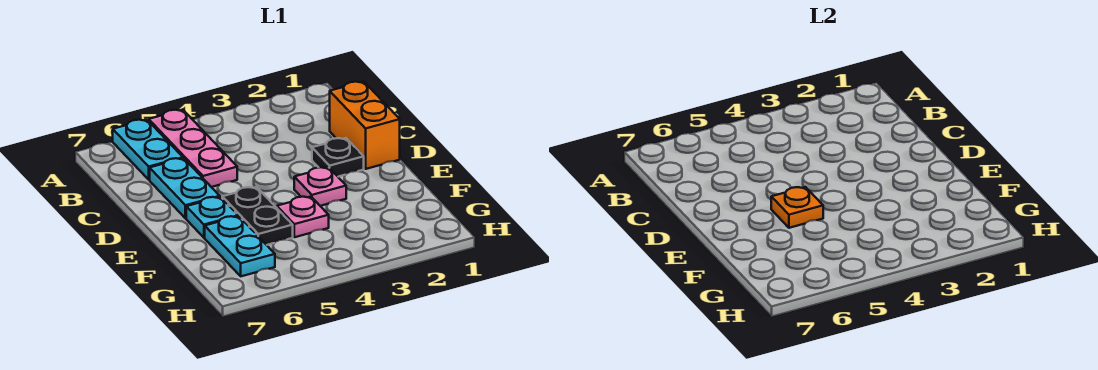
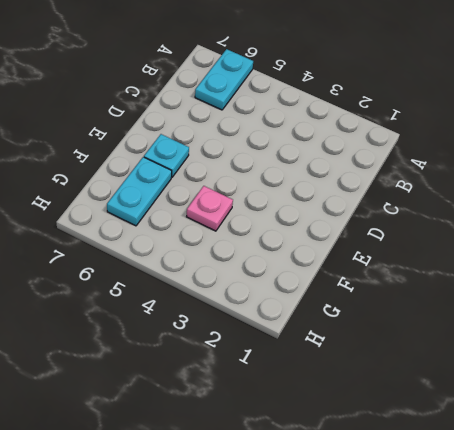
none -> pink 1x3 plate [149,110,237,187]
none -> orange 1x2 brick [330,82,400,169]

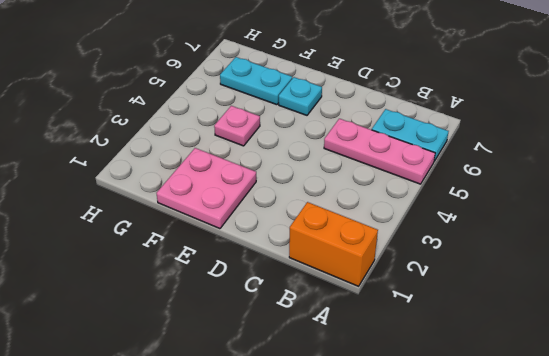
orange 1x2 brick [289,202,378,286] -> orange 1x2 brick moved to [330,82,400,169]
pink 2x2 plate [157,148,256,229] -> none
none -> cyan 1x2 plate [150,158,220,218]
none -> black 1x1 plate [312,138,364,177]

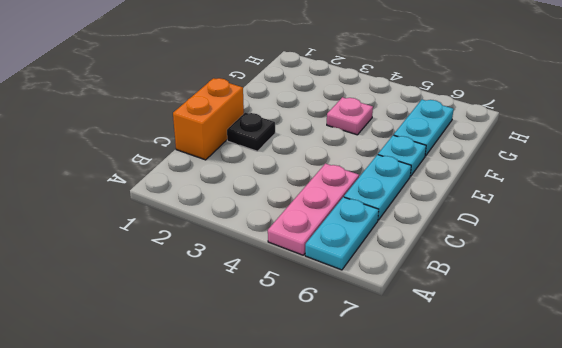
none -> pink 1x1 plate [294,167,346,206]
none -> black 1x2 plate [222,187,293,245]

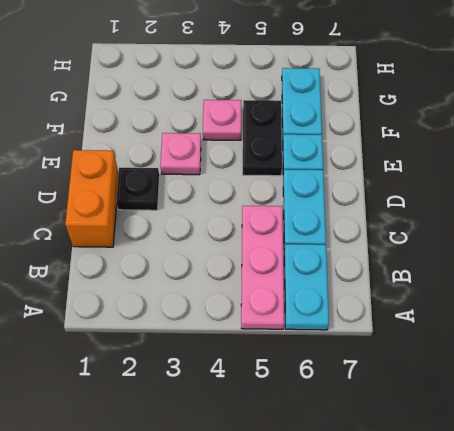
none -> orange 1x1 plate [771,187,823,228]

